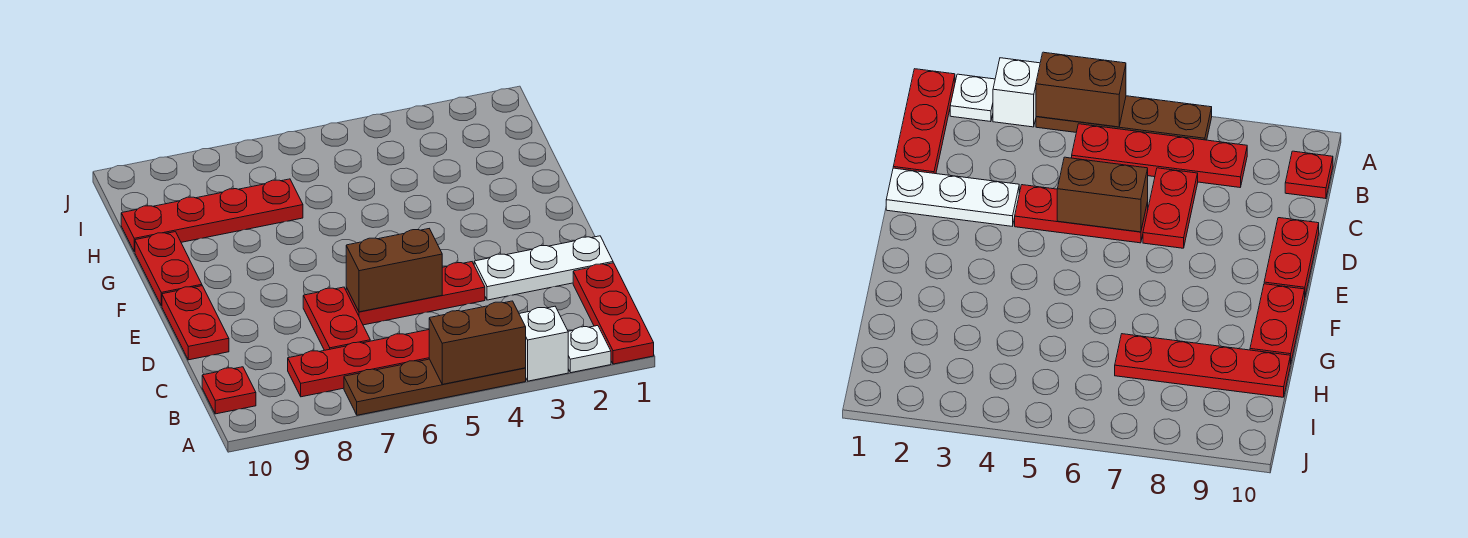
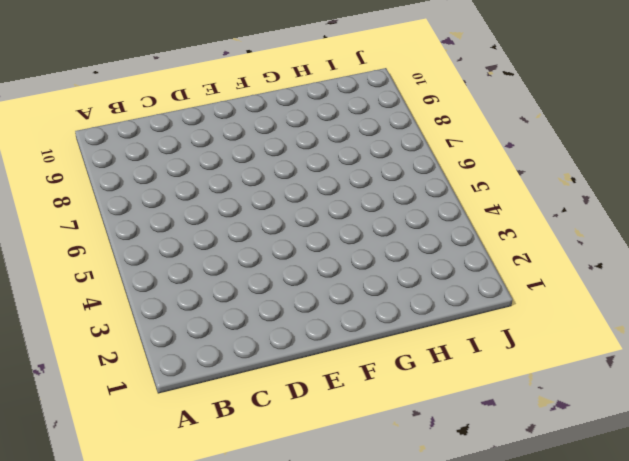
none -> red 1x3 plate [573,263,654,364]
none -> white 1x1 plate [568,326,611,373]
none -> white 1x1 brick [519,306,568,381]

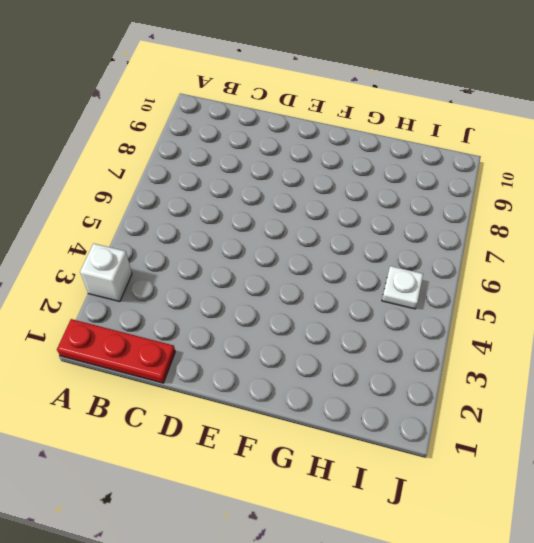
white 1x1 plate [382,266,423,309] -> white 1x1 plate moved to [568,326,611,373]
none -> brown 1x4 plate [344,359,526,415]
none -> red 1x4 plate [288,330,429,397]
none -> red 1x1 plate [202,367,256,414]

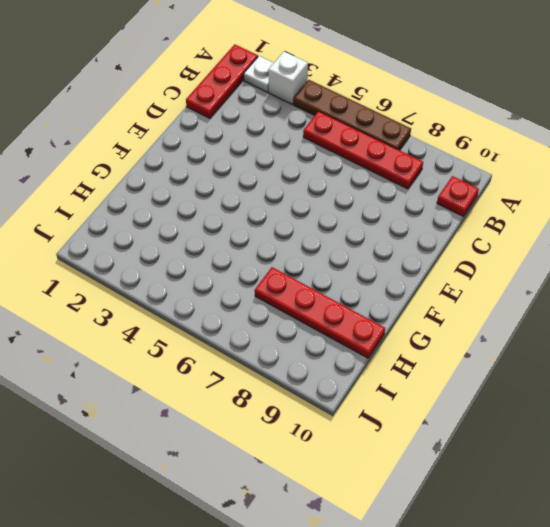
none -> red 1x2 plate [303,287,370,350]
none -> white 1x3 plate [474,236,613,300]
none -> red 1x3 plate [346,262,485,325]

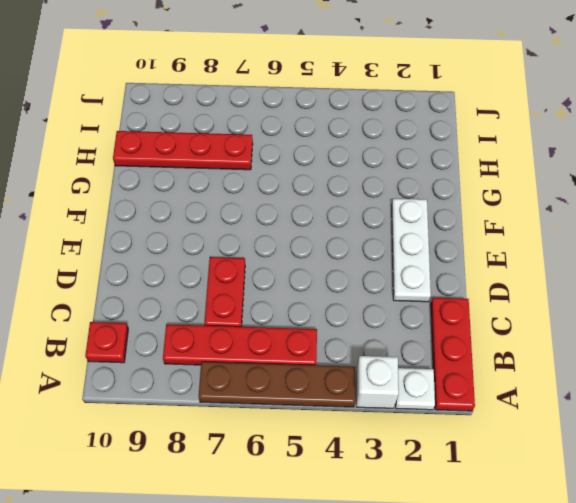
white 1x3 plate [392,198,431,302] -> white 1x3 plate turned to [474,236,613,300]
none -> red 1x3 plate [346,262,485,325]
none -> red 1x2 plate [162,286,229,360]
none -> red 1x2 plate [135,232,202,306]

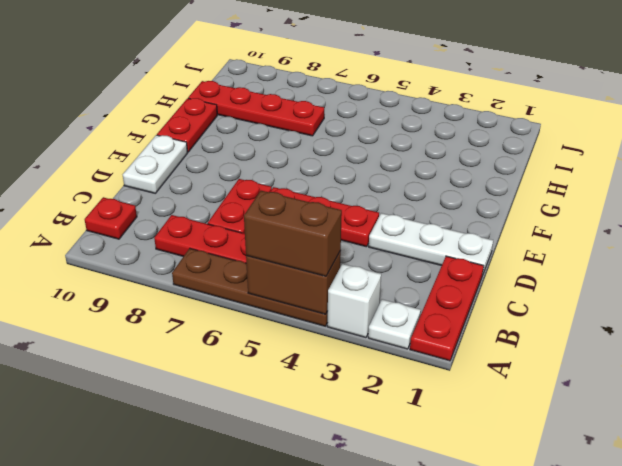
brown 1x2 brick [244,191,342,276] -> brown 1x2 brick moved to [346,229,442,312]
white 1x2 plate [123,135,187,193] -> red 1x2 plate [162,286,229,360]

